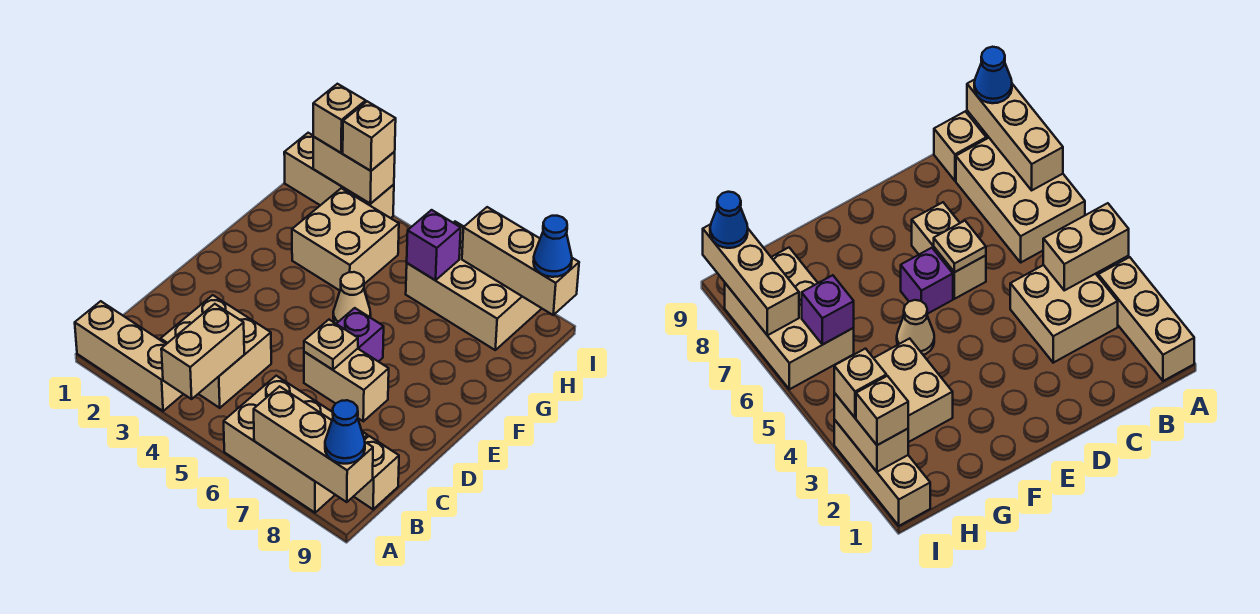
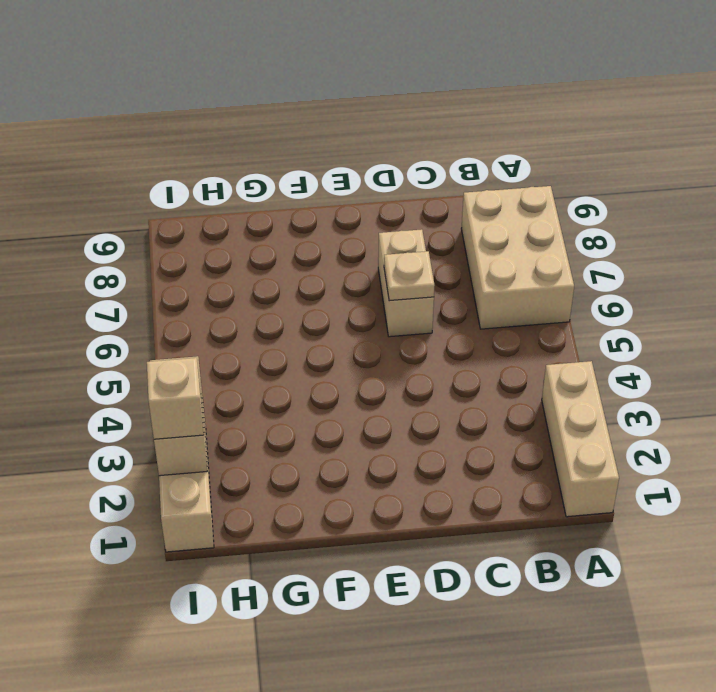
none -> tan 2x2 brick [161,295,271,408]
none -> tan 1x1 brick [353,436,399,509]
none -> purple 1x1 brick [336,308,384,362]

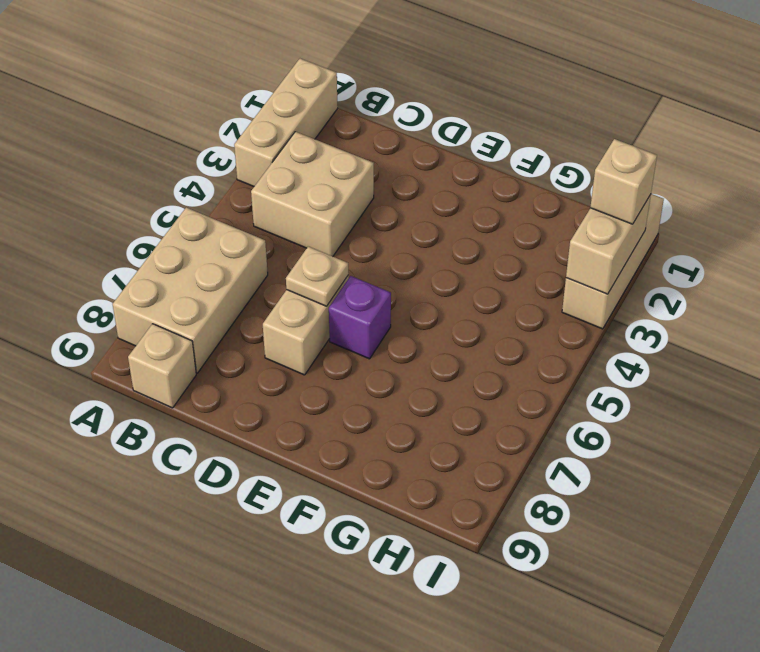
none -> tan 1x1 cone [333,272,371,324]
none -> tan 2x2 brick [292,188,399,291]
none -> tan 2x3 brick [406,222,542,350]

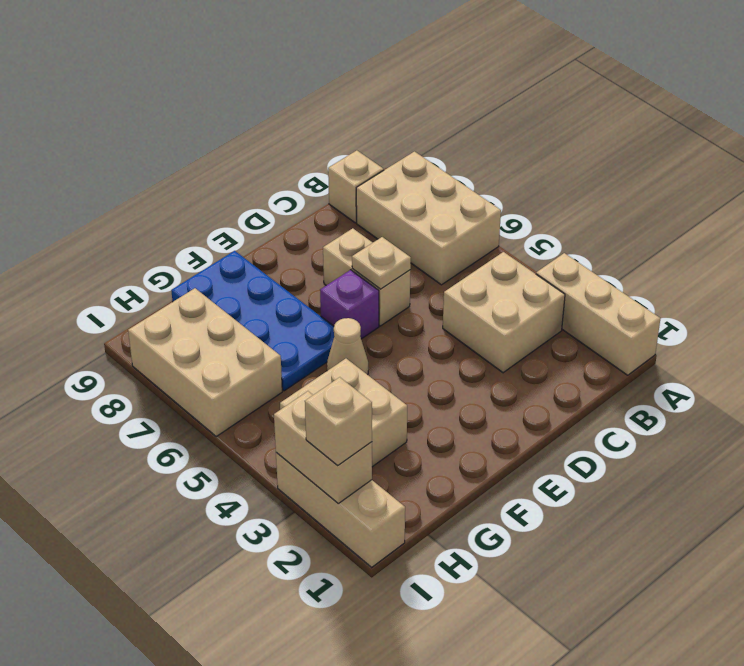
blue 2x4 plate [171,251,334,391] -> none
none -> tan 1x2 brick [161,304,244,399]
none -> tan 1x3 brick [254,386,373,502]
none -> purple 1x1 brick [407,210,461,280]

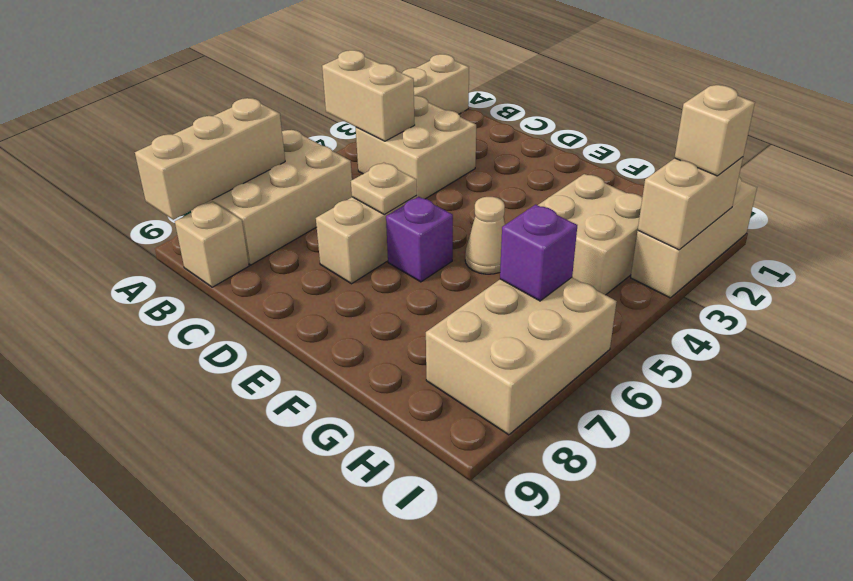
none -> tan 1x3 brick [462,207,579,315]
none -> blue 1x1 cone [325,400,365,464]
none -> tan 1x1 brick [343,101,396,171]

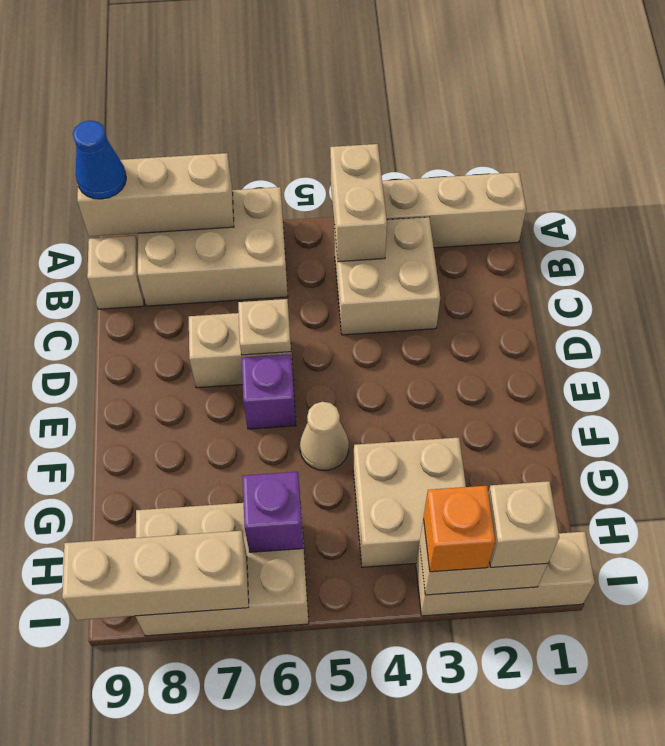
orange 1x1 brick [423,486,495,572] -> tan 1x1 brick [343,101,396,171]
none -> blue 1x1 cone [533,216,572,277]

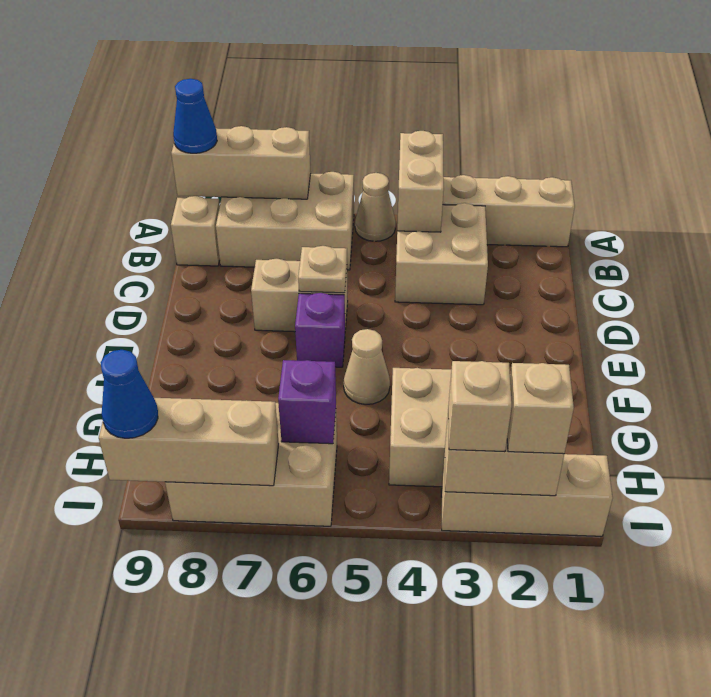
tan 1x1 cone [355,173,396,241] -> none

